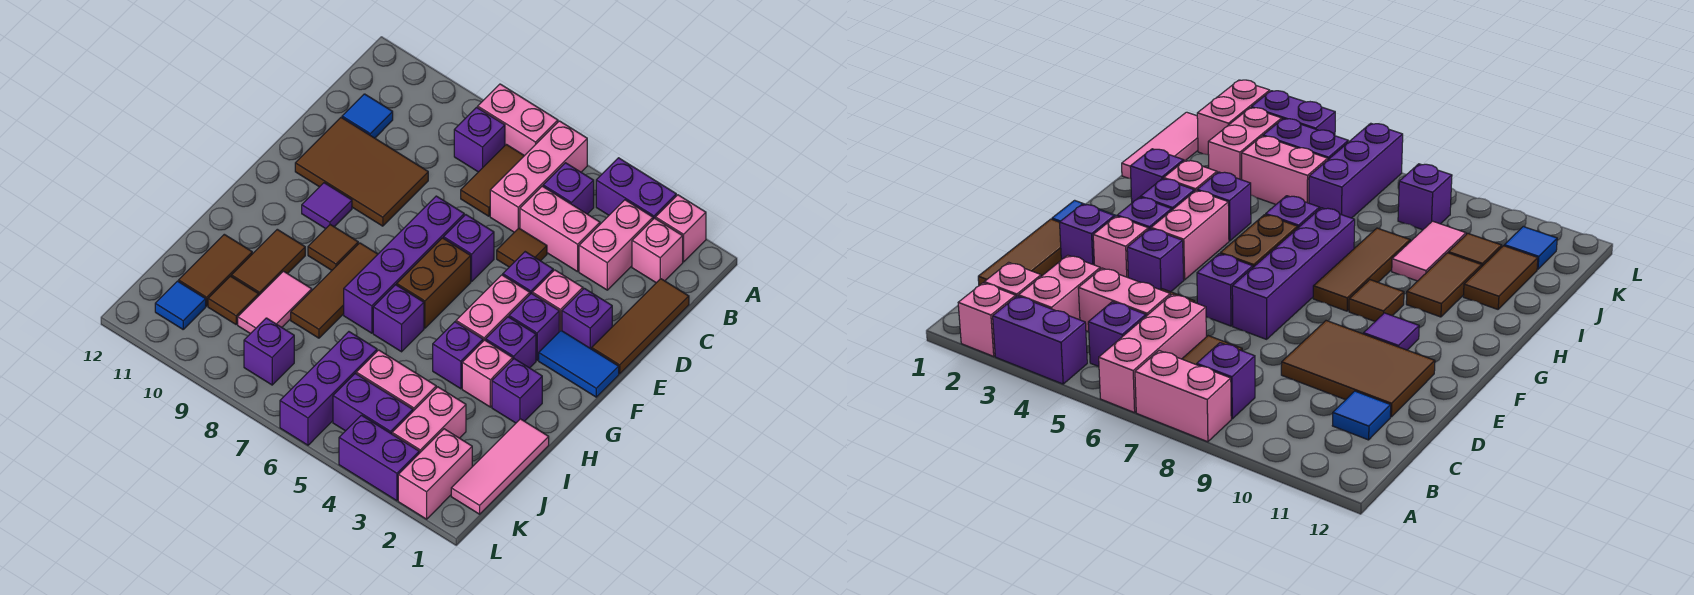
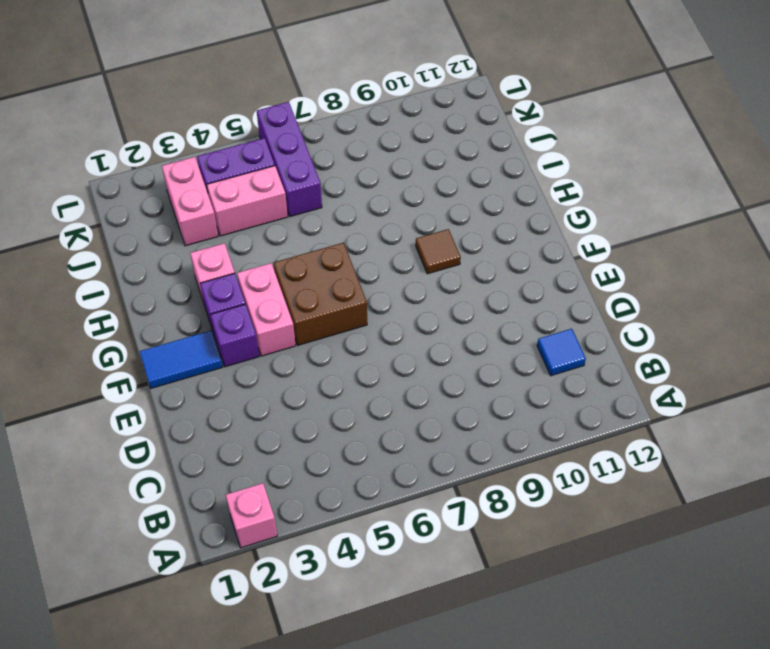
brown 2x2 brick [274,243,367,345] -> brown 1x2 brick [397,238,471,328]
none -> purple 1x2 brick [596,158,676,219]
none -> pink 1x3 brick [490,121,587,232]
none -> pink 1x2 brick [478,84,558,156]
none -> pink 1x1 brick [632,218,683,283]

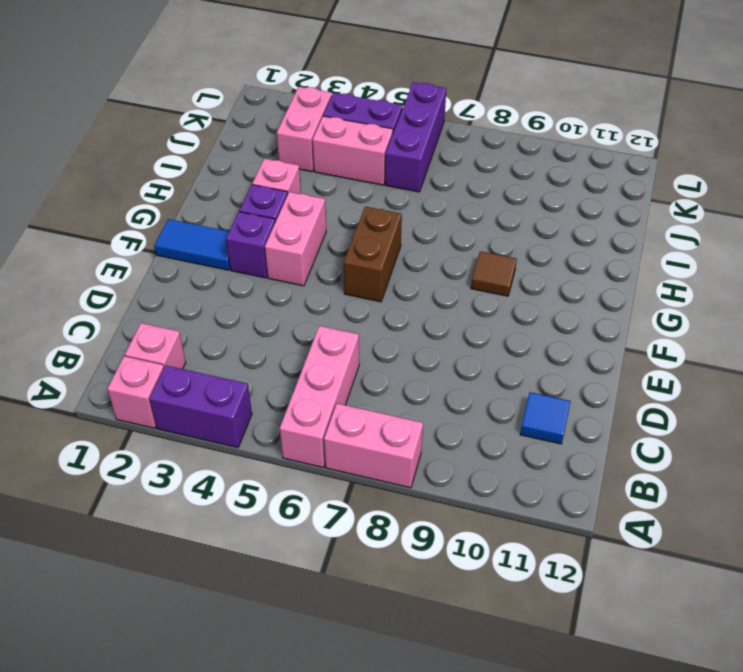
none -> pink 1x2 brick [579,200,653,290]
none -> purple 1x1 brick [543,163,594,214]
none -> brown 1x2 tile [461,144,524,216]
none -> purple 1x1 brick [454,107,505,172]

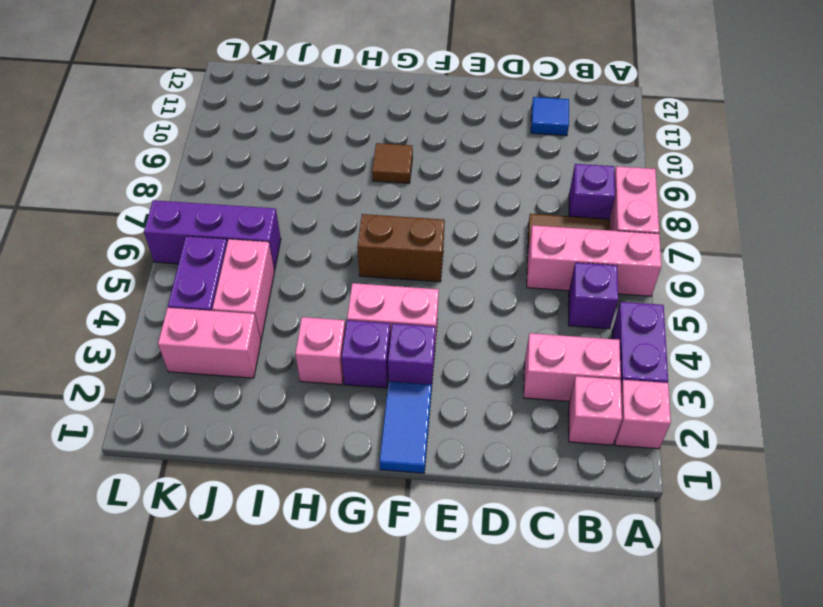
none -> brown 1x3 tile [592,279,689,374]
none -> pink 1x2 brick [520,186,600,272]
none -> brown 1x1 tile [497,228,547,267]
none -> brown 2x3 tile [295,118,428,226]

